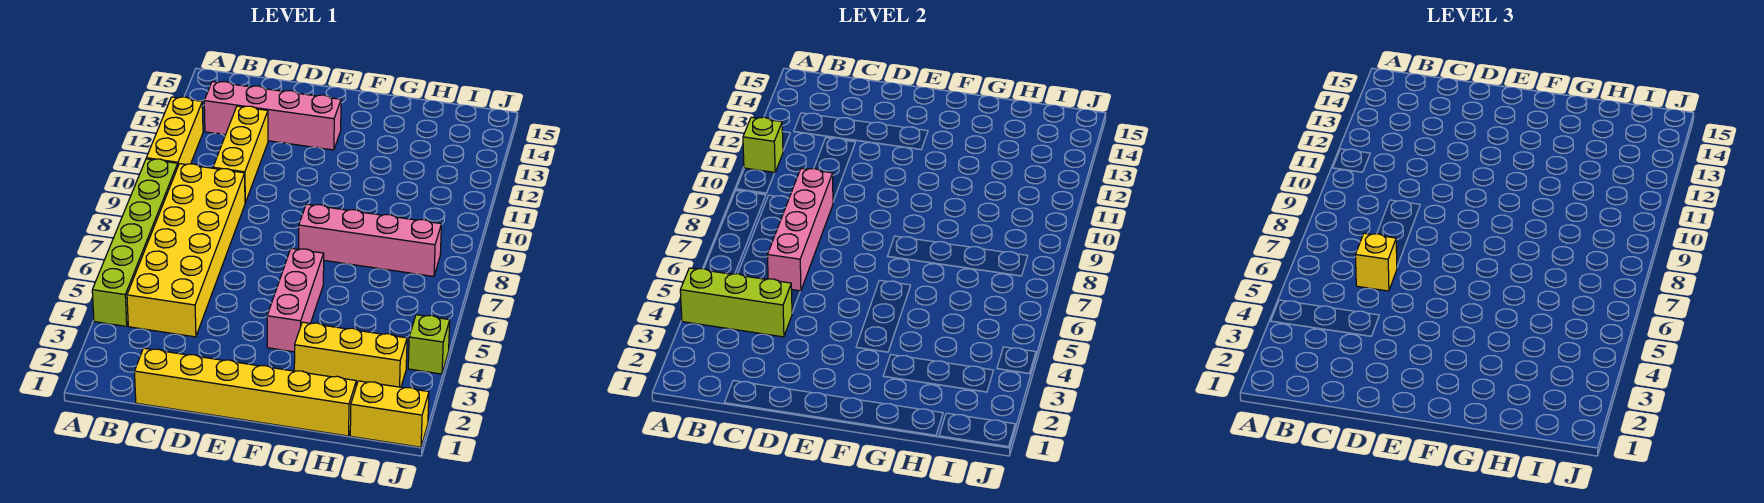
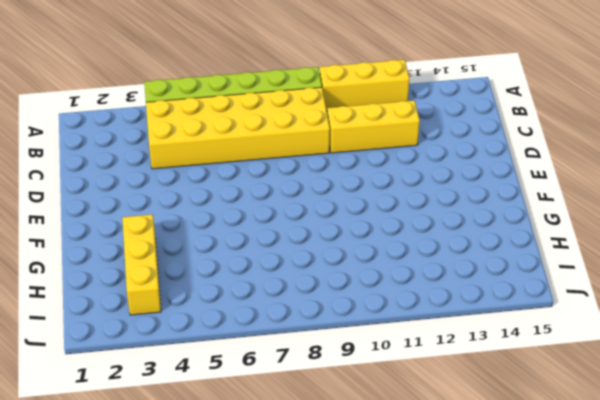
none -> pink 1x4 brick [204,82,341,150]
none -> yellow 1x6 brick [134,348,356,436]
none -> pink 1x3 brick [267,248,324,352]

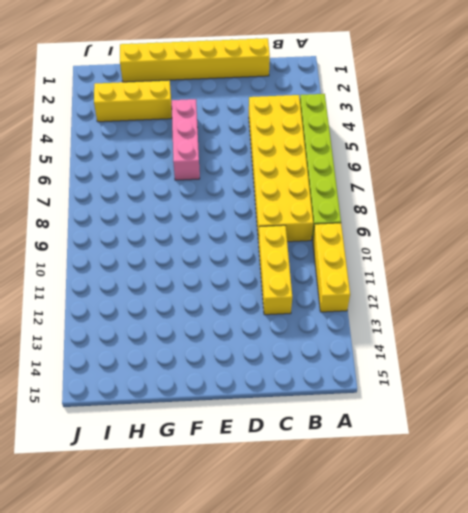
none -> pink 1x4 brick [204,82,341,150]
none -> pink 1x4 brick [299,204,441,276]
none -> yellow 1x2 brick [350,381,429,447]

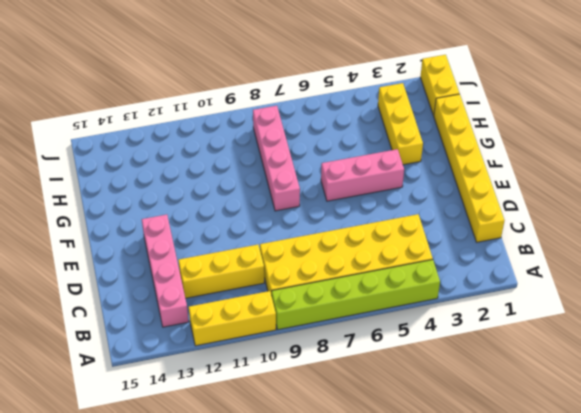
none -> lime 1x1 brick [408,315,450,374]
none -> lime 1x3 brick [680,268,792,337]
none -> lime 1x1 brick [743,117,783,172]

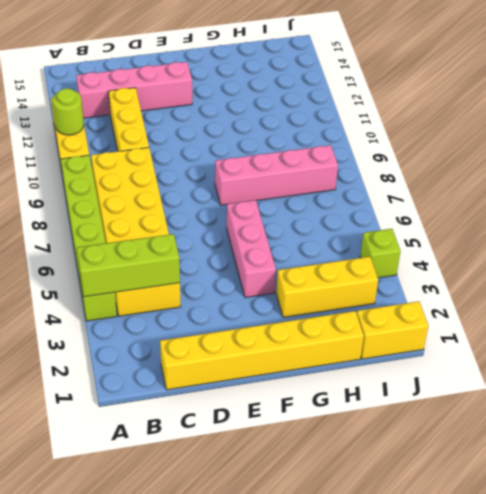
lime 1x1 round brick [53,88,84,135] -> lime 1x1 brick [743,117,783,172]
none -> pink 1x4 brick [767,168,833,291]
none -> yellow 1x1 brick [1355,233,1397,291]

